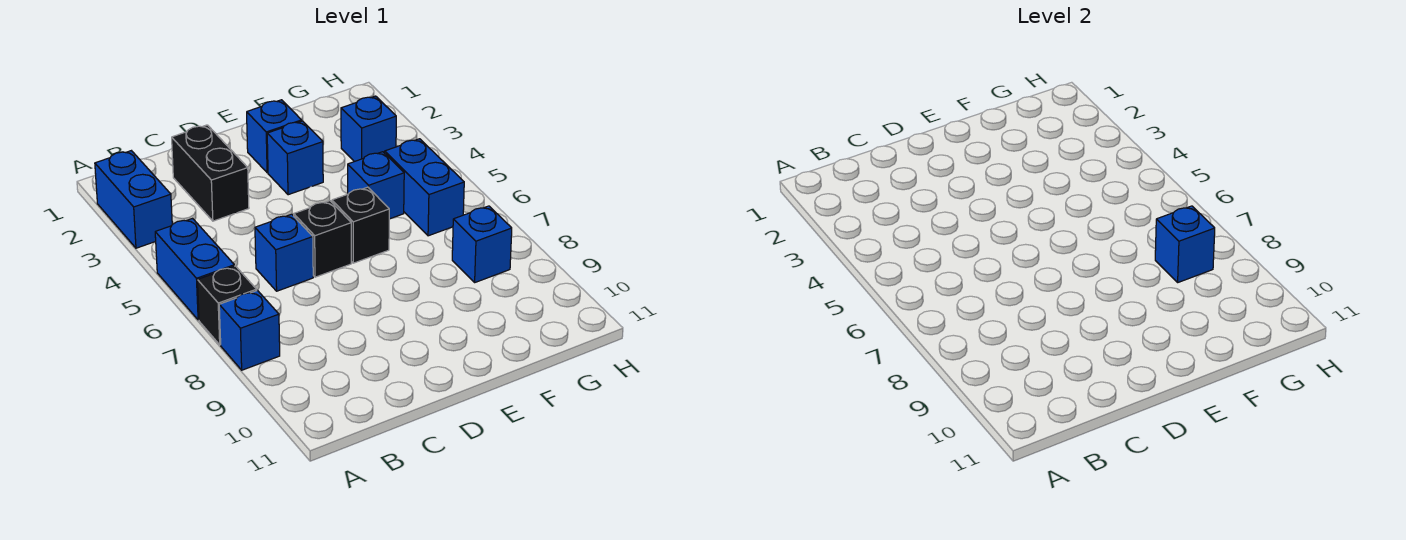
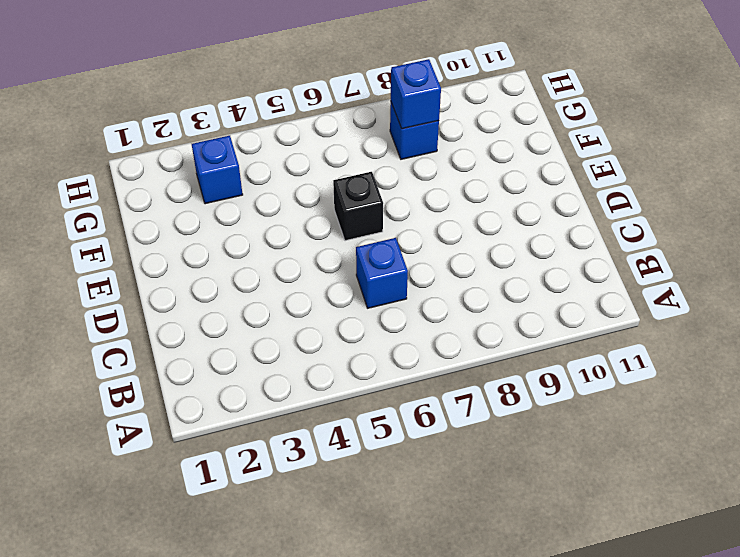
none -> blue 1x2 brick [95,151,172,248]
none -> blue 1x2 brick [155,219,234,320]
none -> black 1x1 brick [198,266,257,345]

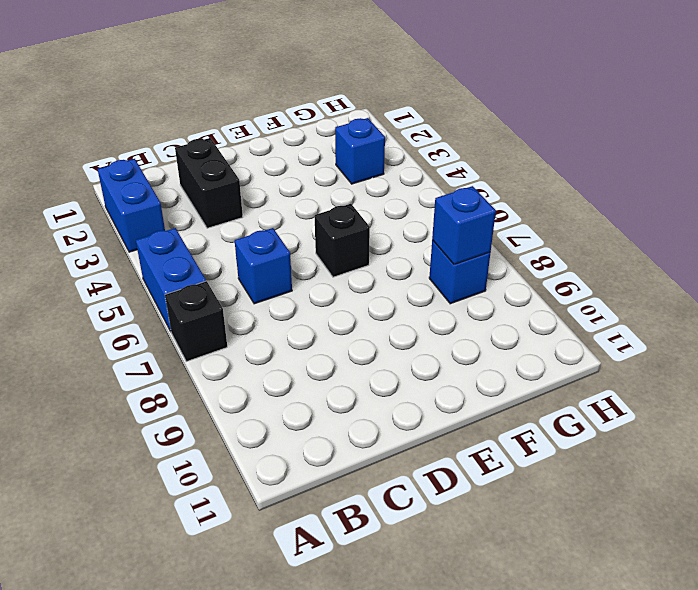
none -> blue 1x1 brick [219,291,280,370]
none -> black 1x1 brick [294,201,351,277]
none -> blue 1x1 brick [247,100,302,173]

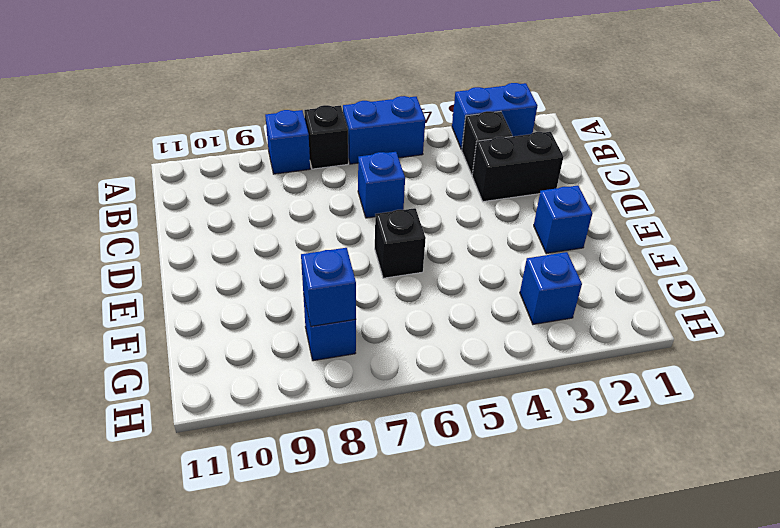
black 1x1 brick [462,111,512,174] -> black 1x1 brick moved to [294,201,351,277]
none -> blue 1x1 brick [267,121,323,195]
none -> blue 1x1 brick [348,152,404,219]
none -> blue 1x2 brick [385,139,464,236]

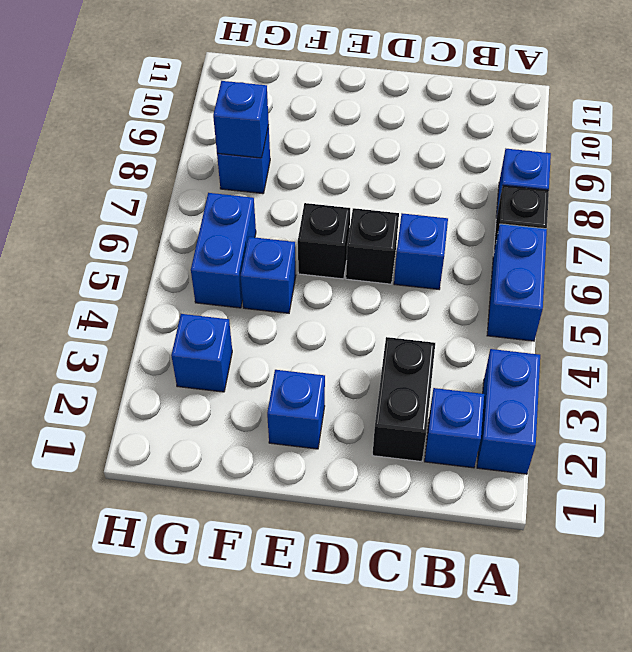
blue 1x1 brick [425,388,484,468] -> blue 1x1 brick moved to [267,121,323,195]

